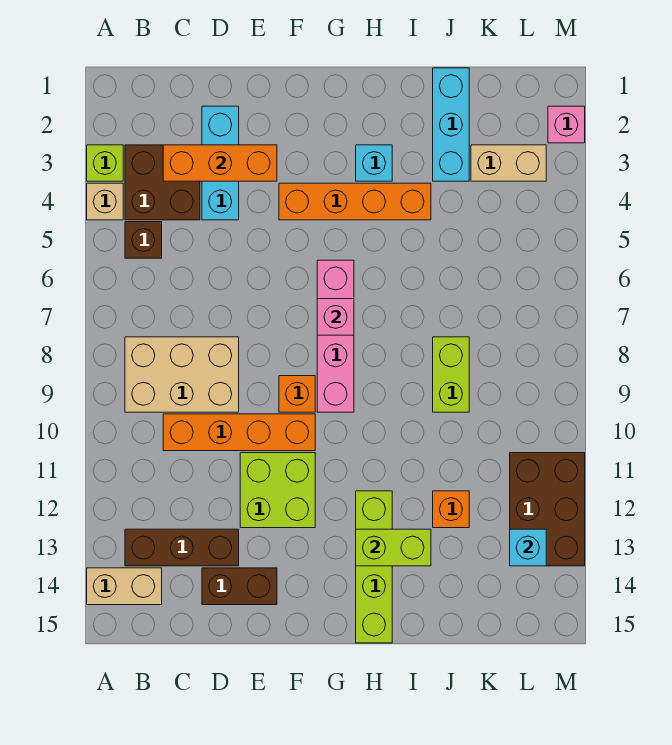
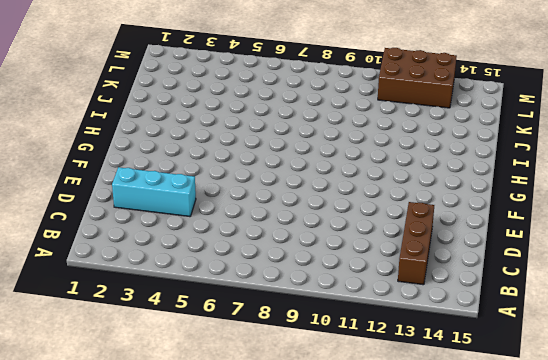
none -> lime 1x1 brick [87,145,123,181]
none -> tan 1x1 brick [87,183,123,220]
none -> tan 1x2 brick [87,568,162,605]

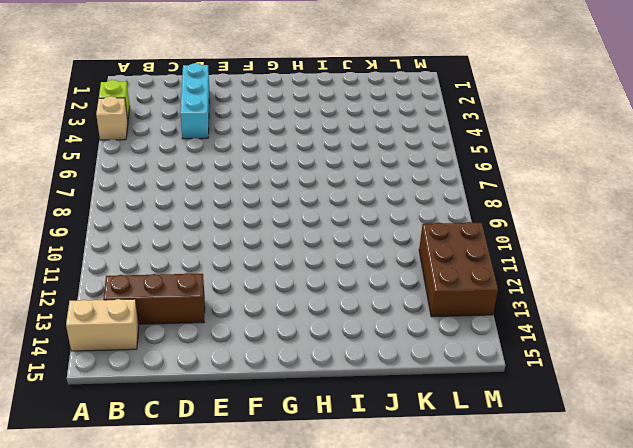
none -> brown 2x2 brick [125,145,200,220]
none -> brown 1x1 brick [125,222,162,258]
none -> tan 2x3 brick [125,337,239,412]

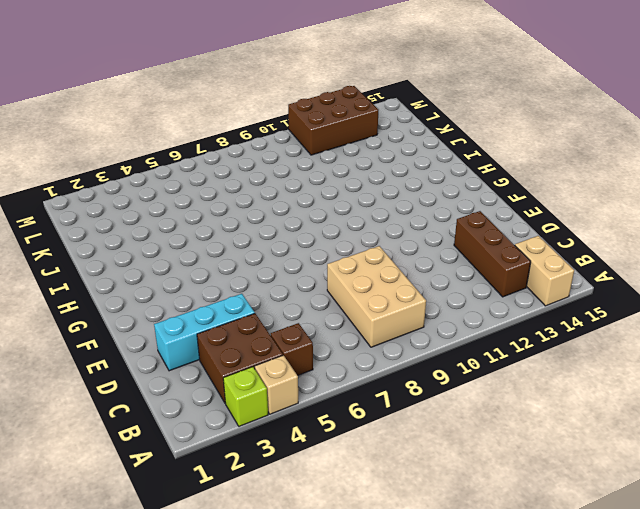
none -> orange 1x4 brick [163,414,315,451]
none -> brown 1x2 brick [202,568,277,605]
none -> lime 2x2 brick [240,453,315,528]

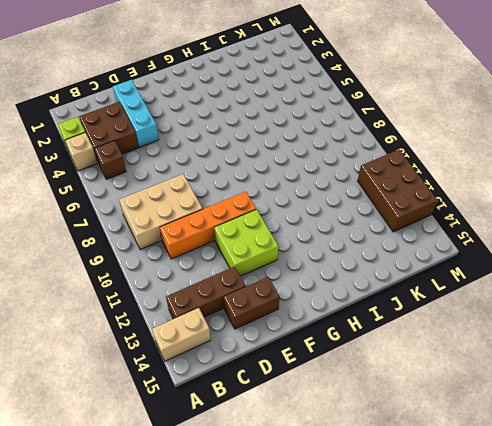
none -> orange 1x4 brick [279,183,431,220]
none -> orange 1x1 brick [279,376,315,412]
none -> pink 1x4 brick [317,260,354,412]

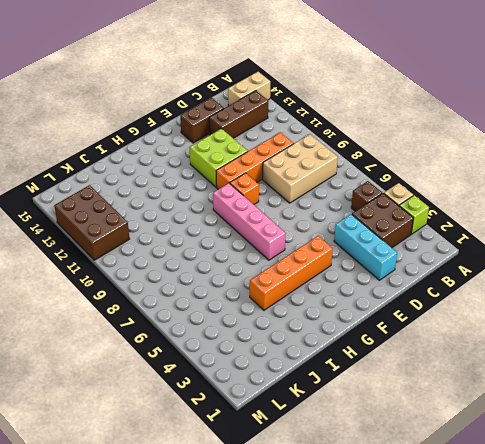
none -> cyan 1x1 brick [356,145,392,181]
none -> lime 1x4 brick [356,491,392,643]
none -> cyan 1x3 brick [433,68,469,181]

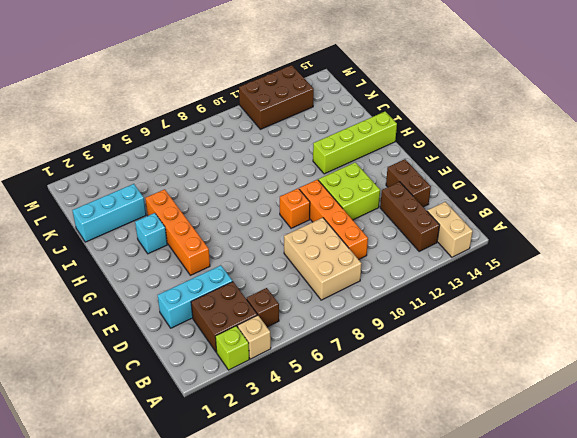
none -> pink 1x4 brick [317,260,354,412]
none -> lime 1x2 brick [433,337,469,412]
none -> orange 1x1 brick [433,491,469,528]

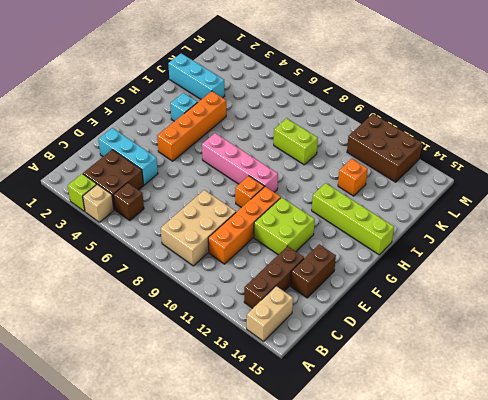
none -> tan 1x2 brick [471,145,546,181]
none -> pink 1x1 brick [548,106,585,143]
none -> orange 1x3 brick [163,145,277,181]

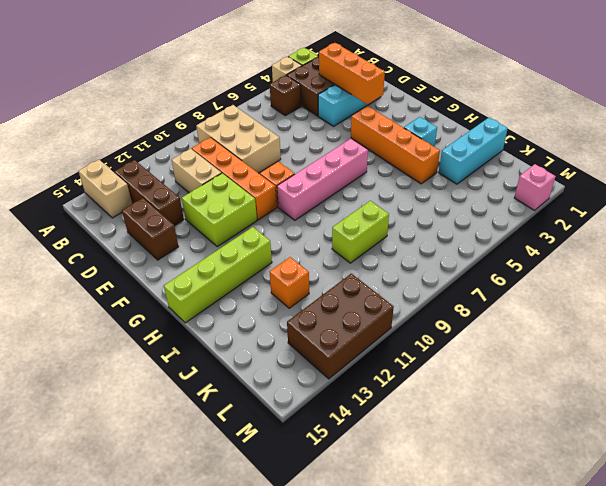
tan 1x2 brick [172,149,221,193] -> tan 1x2 brick moved to [471,145,546,181]
none -> pink 1x1 brick [317,299,354,335]
none -> lime 1x2 brick [356,529,431,566]
none -> cyan 1x1 brick [510,529,546,566]

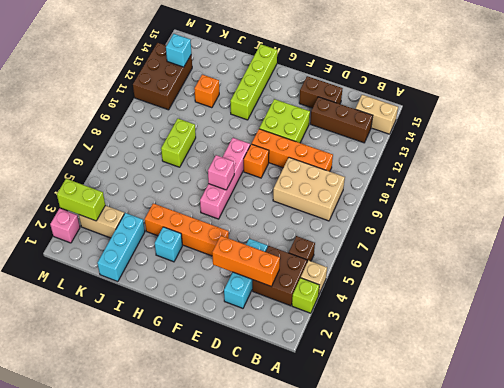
lime 1x2 brick [57,179,105,221] -> lime 1x2 brick moved to [356,529,431,566]

